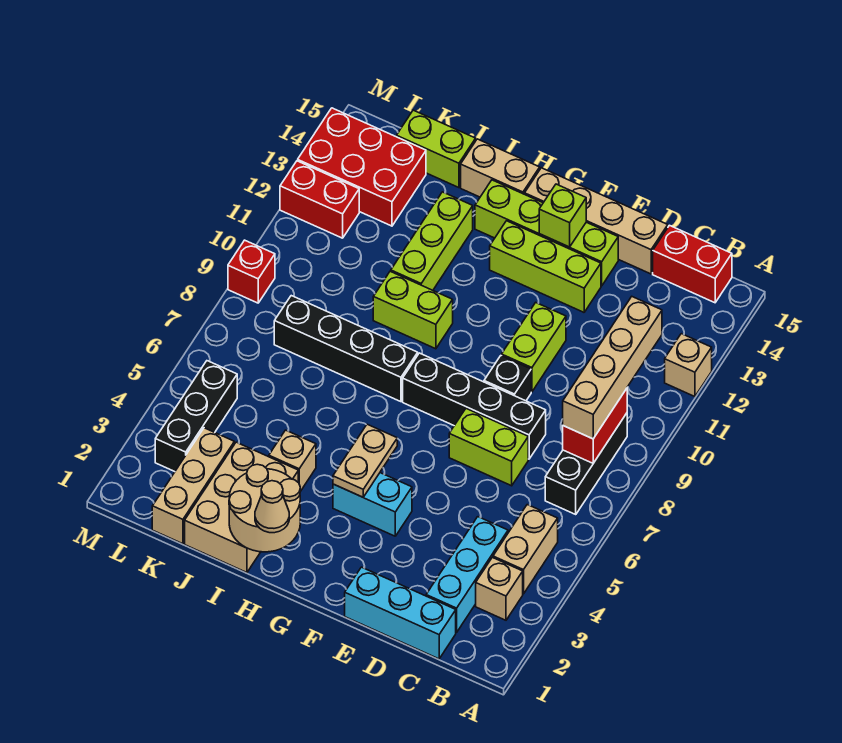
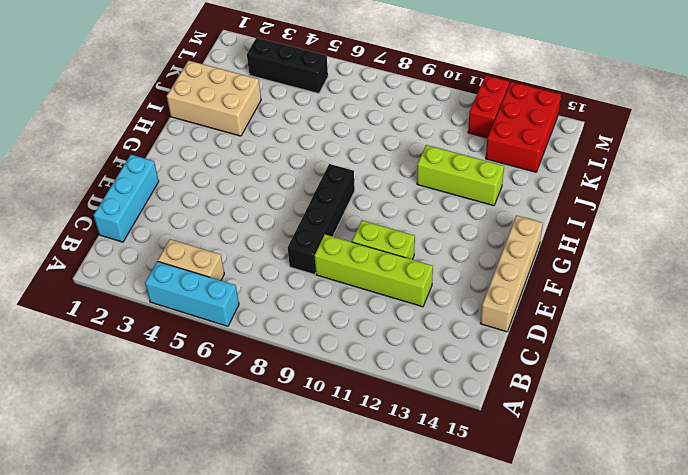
cyan 1x3 brick [145,261,239,326] -> cyan 1x3 brick moved to [426,517,508,632]
lime 1x4 brick [314,234,433,307] -> lime 1x4 brick turned to [475,180,618,286]
none -> tan 1x1 brick [665,334,712,397]
none -> tan 1x1 brick [476,557,523,620]
none -> black 1x3 brick [545,413,627,514]
none -> red 1x2 brick [653,225,732,303]

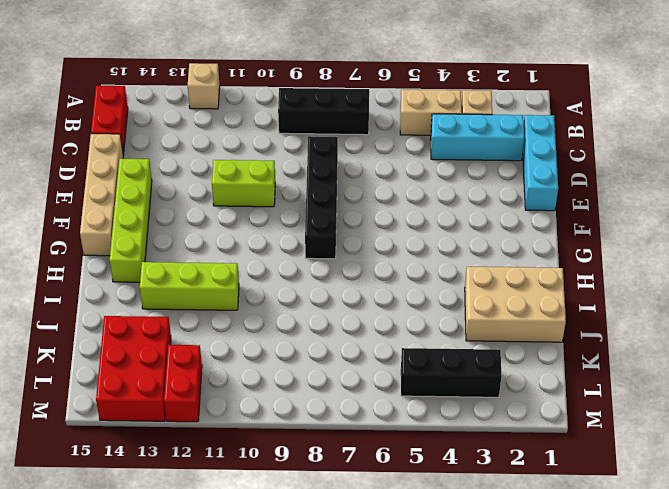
none -> lime 1x2 brick [449,409,528,486]
none -> black 1x1 brick [484,356,531,401]
none -> lime 1x3 brick [490,221,601,312]
none -> cyan 1x2 brick [333,473,412,536]

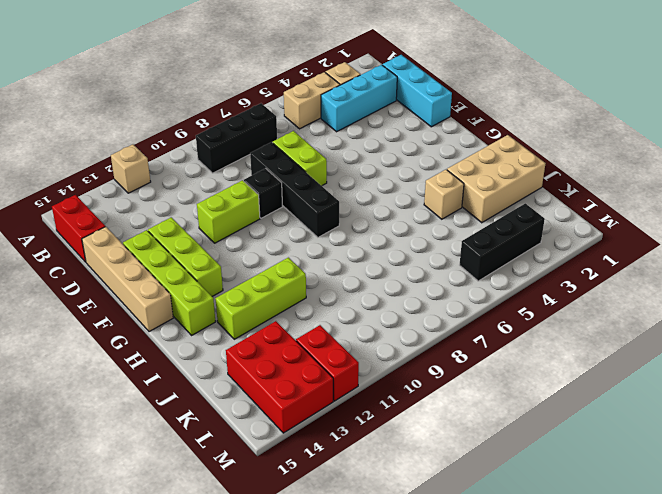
none -> cyan 1x2 brick [333,473,412,536]
none -> black 1x4 brick [274,296,418,402]
none -> lime 1x2 brick [373,271,453,349]
none -> tan 1x2 brick [461,139,540,197]

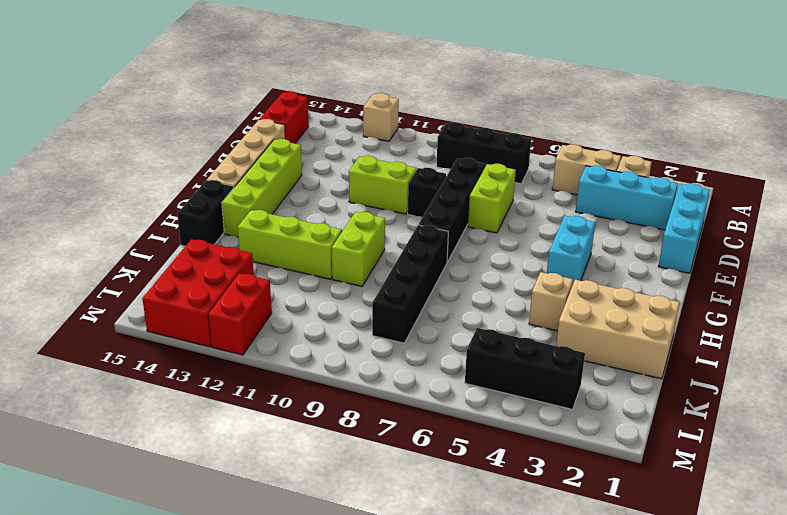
black 1x2 brick [177,180,234,246] -> tan 1x2 brick [461,139,540,197]
none -> lime 1x3 brick [490,221,601,312]
none -> lime 1x2 brick [396,110,476,188]
none -> tan 1x3 brick [152,428,234,544]
none -> red 1x1 brick [228,240,275,303]

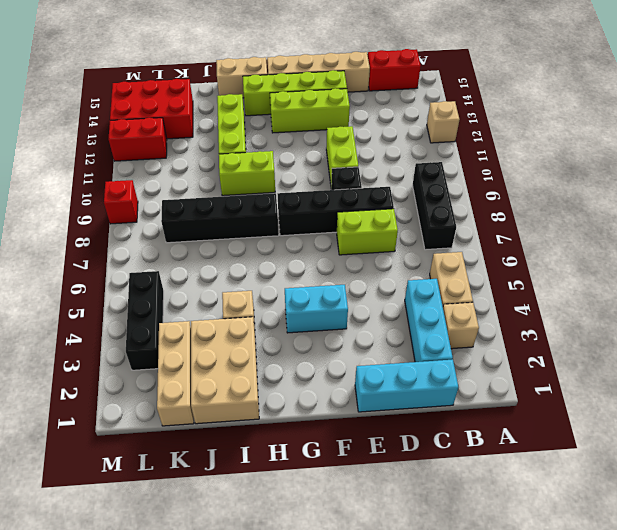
none -> lime 1x2 brick [396,110,476,188]
none -> red 1x2 brick [563,389,627,463]
none -> lime 1x1 brick [539,184,586,247]
none -> tan 1x2 plate [333,424,397,497]

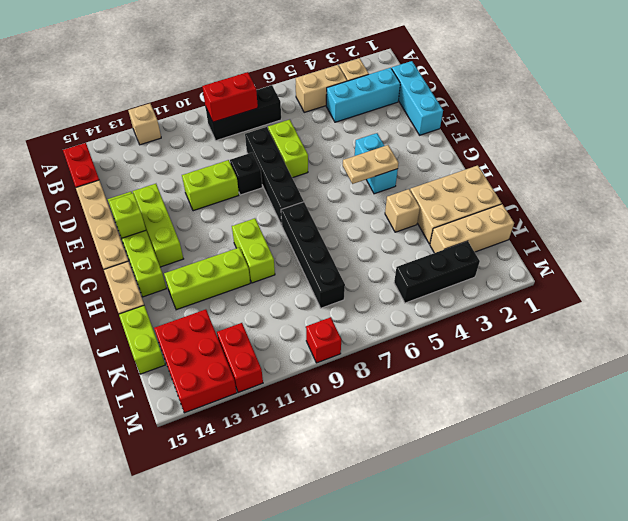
none -> tan 2x2 round brick [229,464,300,552]
none -> tan 1x4 brick [563,297,662,439]
none -> tan 1x1 cone [255,481,289,533]

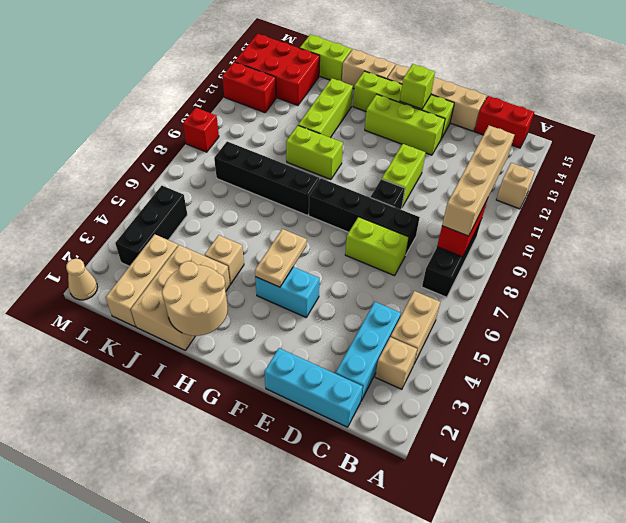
tan 1x1 cone [66,259,97,300] -> tan 1x1 cone moved to [255,481,289,533]

